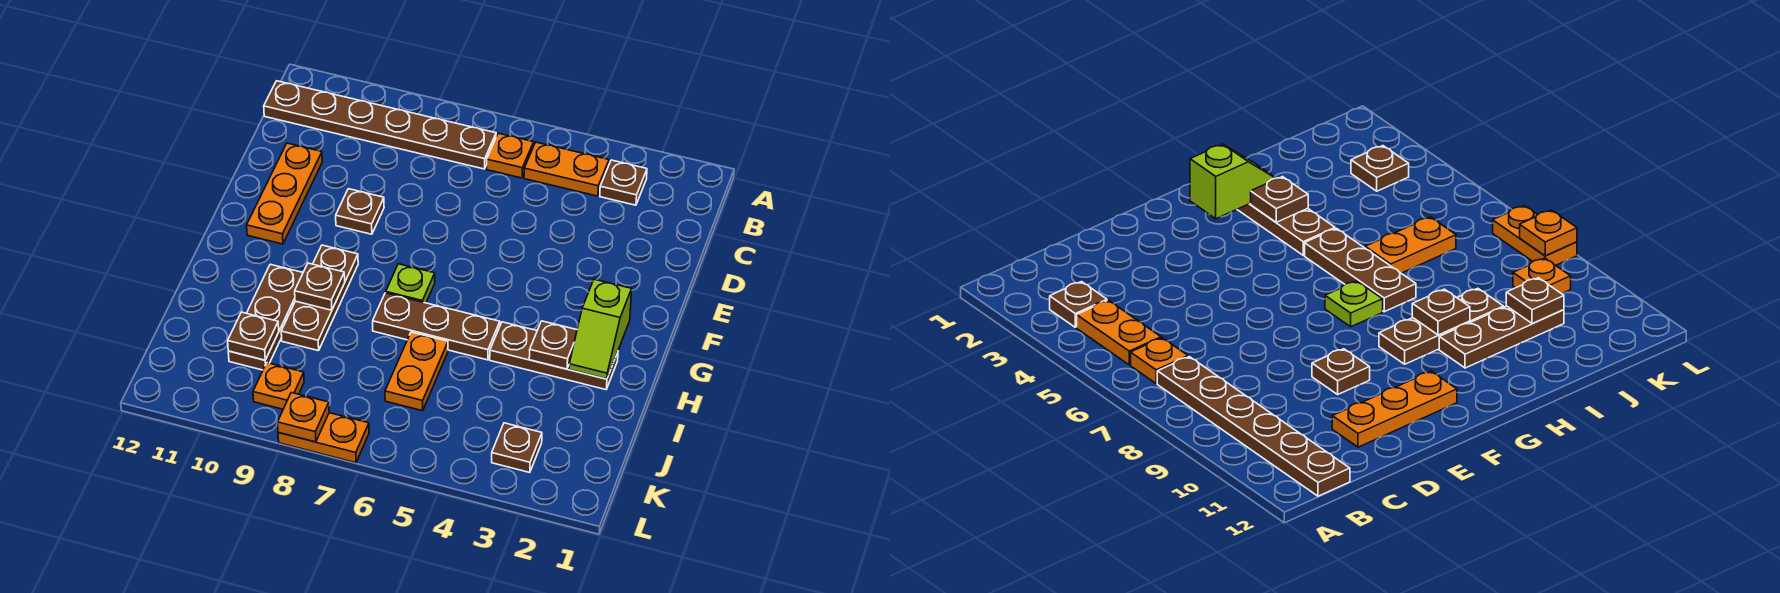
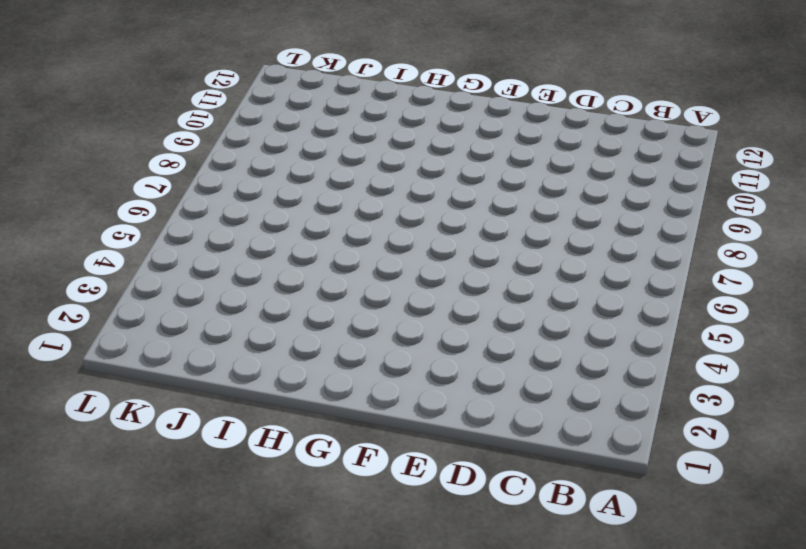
none -> brown 1x1 plate [600,160,647,205]
none -> orange 1x2 plate [524,142,609,196]
none -> orange 1x1 plate [487,133,534,178]

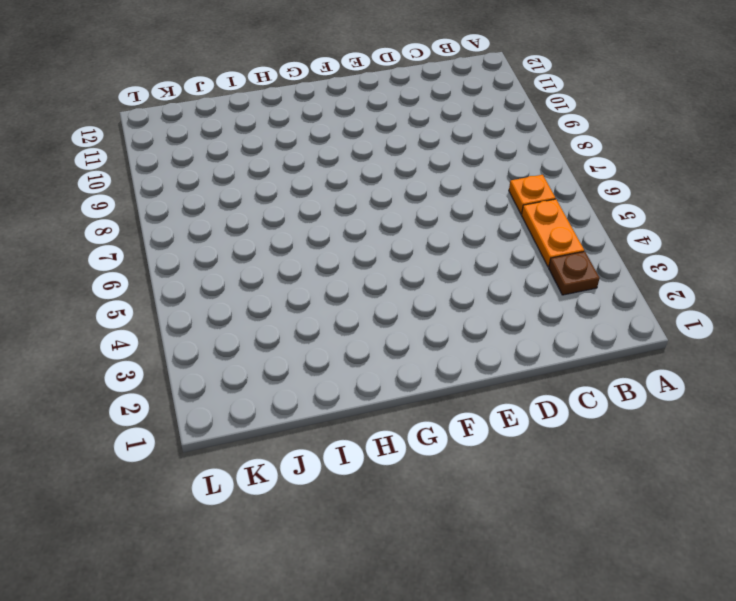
none -> brown 1x6 plate [264,81,496,169]
none -> orange 1x3 plate [247,143,322,244]
none -> brown 1x1 plate [336,189,384,234]

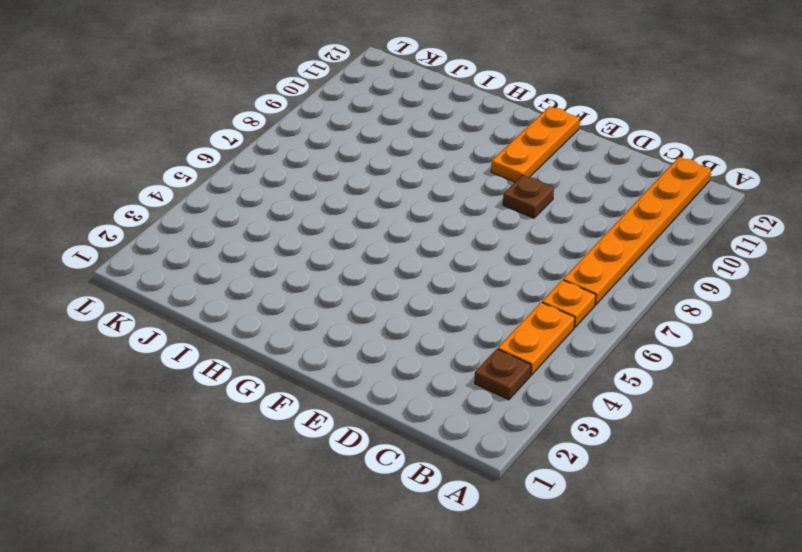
orange 1x6 plate [563,157,711,305] -> brown 1x6 plate [264,81,496,169]
orange 1x3 plate [491,106,580,182] -> orange 1x3 plate turned to [247,143,322,244]
none -> lime 1x1 plate [386,264,435,303]
none -> brown 1x3 plate [281,245,358,351]
none -> brown 1x3 plate [490,322,618,390]

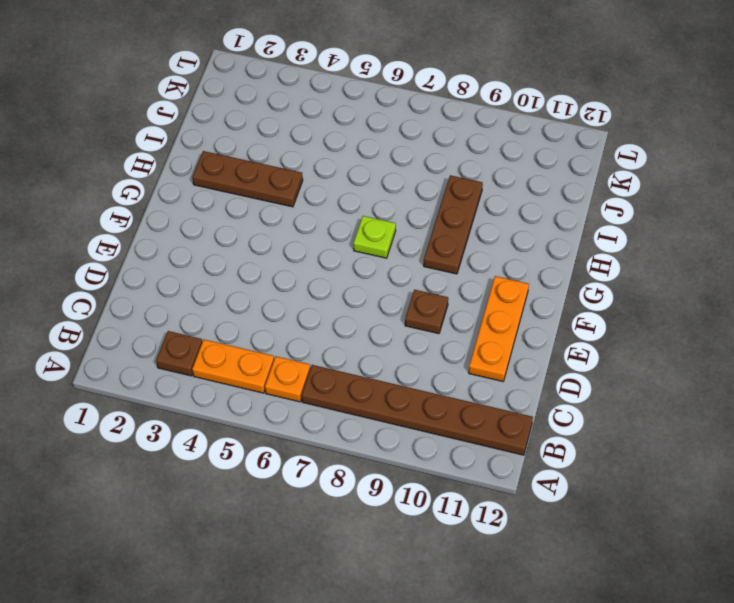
none -> brown 1x3 plate [373,293,500,360]
none -> brown 1x3 plate [228,264,303,370]
none -> orange 1x2 plate [385,332,448,411]

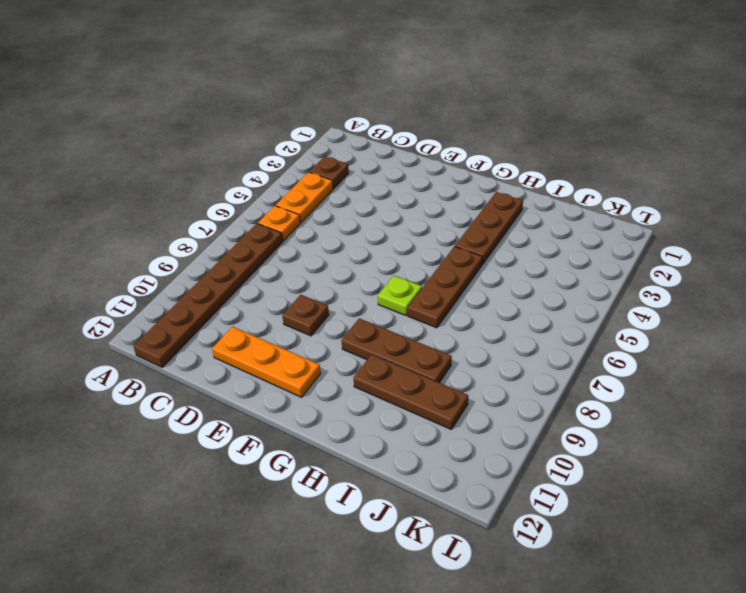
none -> orange 1x2 plate [385,332,448,411]
none -> brown 1x1 plate [492,423,542,473]
none -> orange 1x1 plate [253,363,304,409]

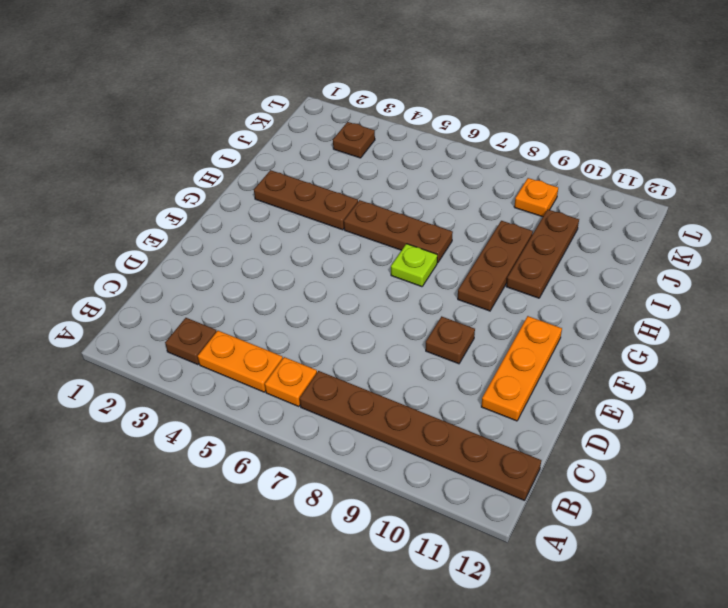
none -> orange 1x2 plate [385,332,448,411]
none -> orange 1x2 plate [278,413,369,463]
none -> lime 1x2 slope [569,279,632,379]

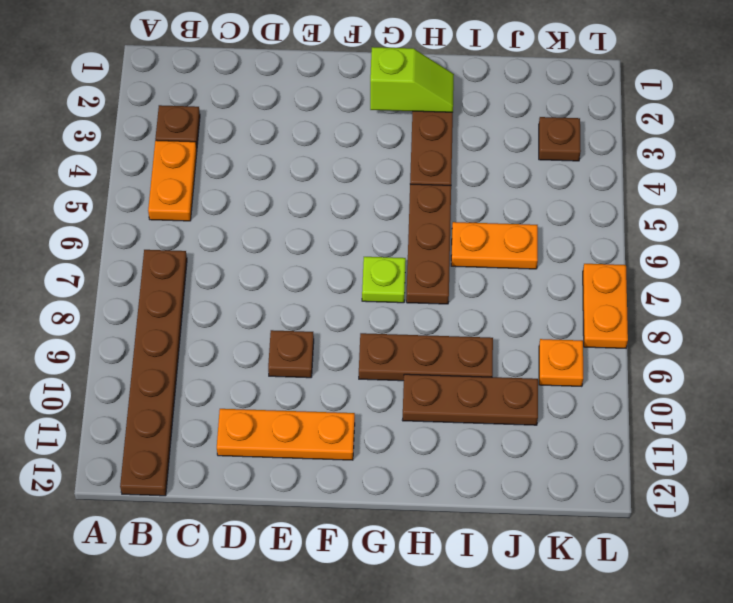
none -> orange 1x1 plate [487,133,534,178]
none -> brown 1x1 plate [529,321,577,369]
none -> brown 1x1 plate [295,263,345,310]

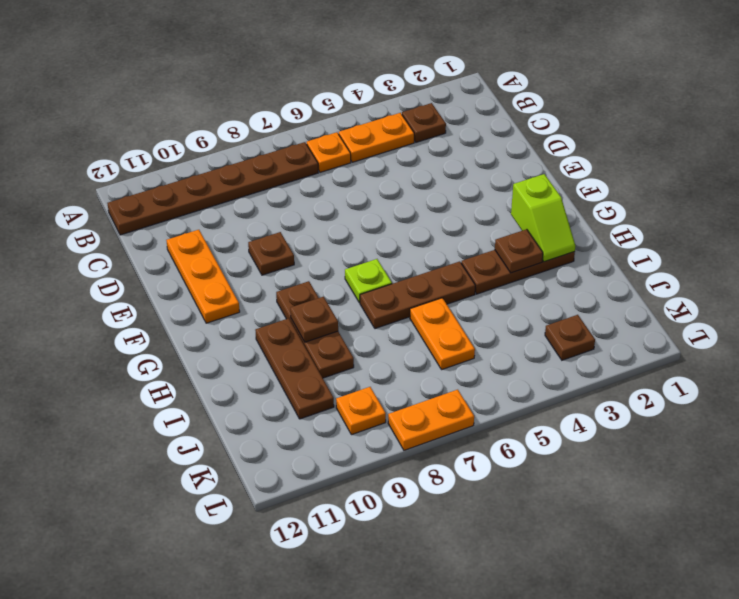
none -> brown 1x1 plate [228,312,279,360]
none -> orange 1x1 plate [278,393,329,442]

